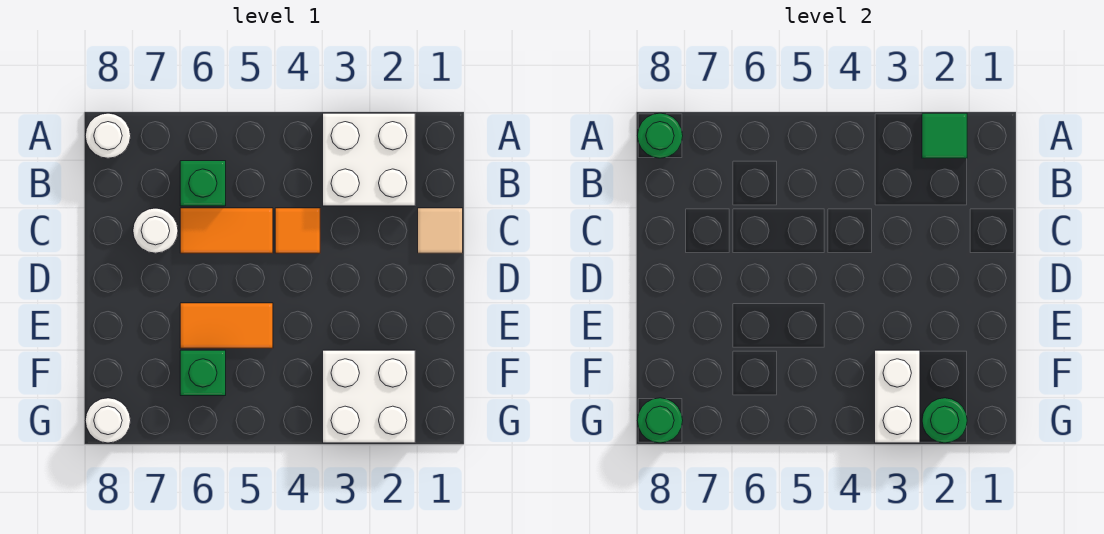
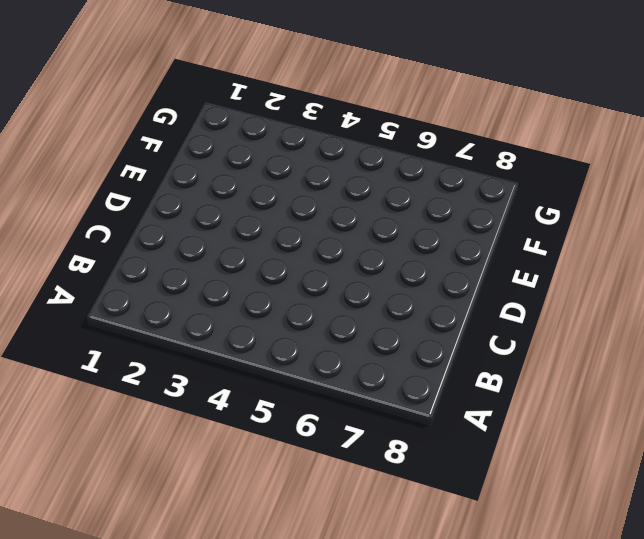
none -> white 2x2 brick [323,113,415,206]
none -> white 1x1 round brick [85,113,131,158]
none -> green 1x1 brick [180,161,226,206]

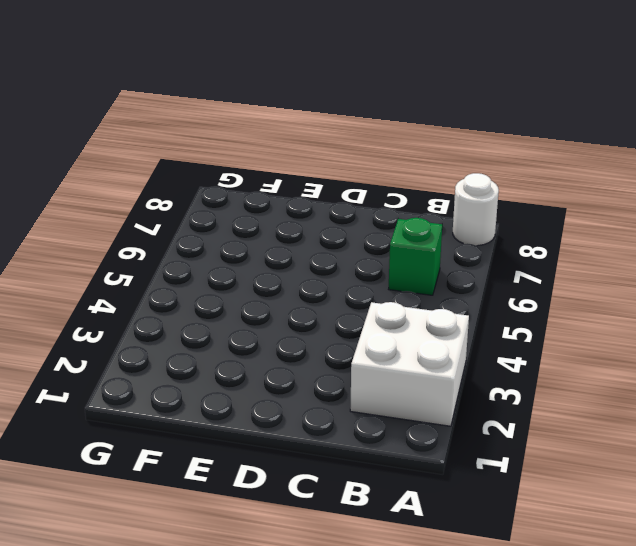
none -> tan 1x1 tile [418,208,463,253]
none -> orange 1x1 tile [275,208,320,253]
none -> orange 1x2 tile [180,208,273,253]

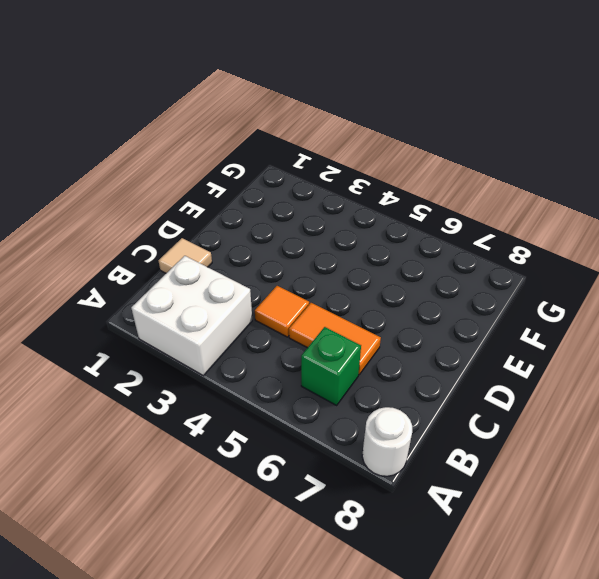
none -> white 1x1 round brick [133,208,178,253]
none -> orange 1x2 tile [180,303,273,348]
none -> white 2x2 brick [323,350,415,443]

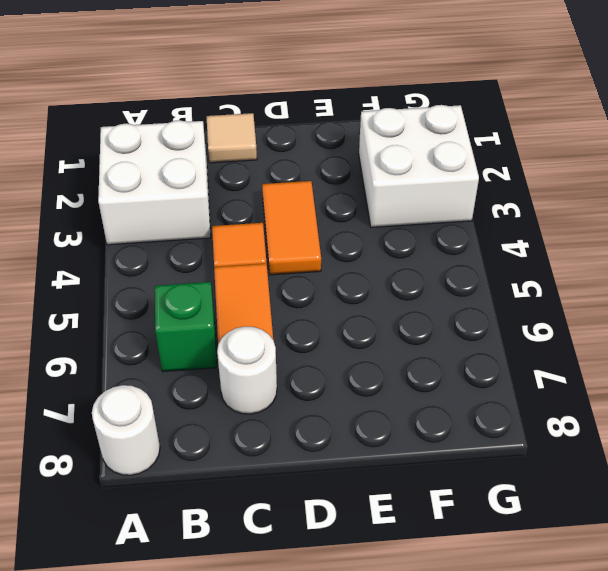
orange 1x2 tile [262,181,321,275] -> orange 1x2 tile moved to [180,303,273,348]
none -> green 1x1 brick [180,350,226,396]
none -> white 1x1 round brick [85,398,131,443]
none -> green 1x1 tile [922,113,967,158]

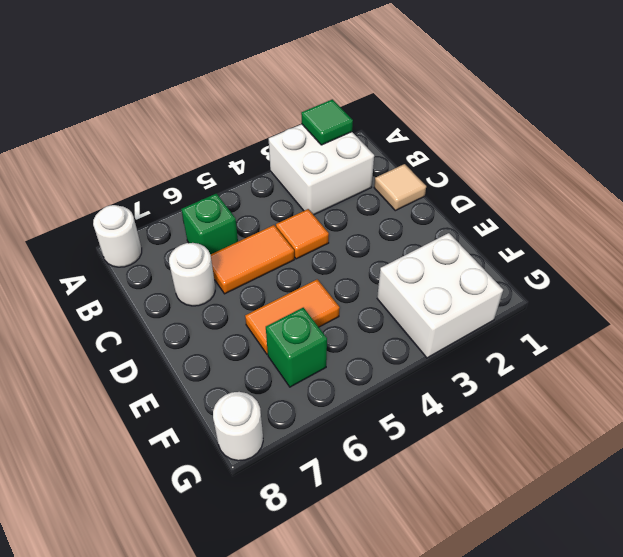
none -> green 1x1 round brick [637,113,683,158]
none -> white 1x2 brick [875,350,920,443]
none -> green 1x1 round brick [922,398,967,443]

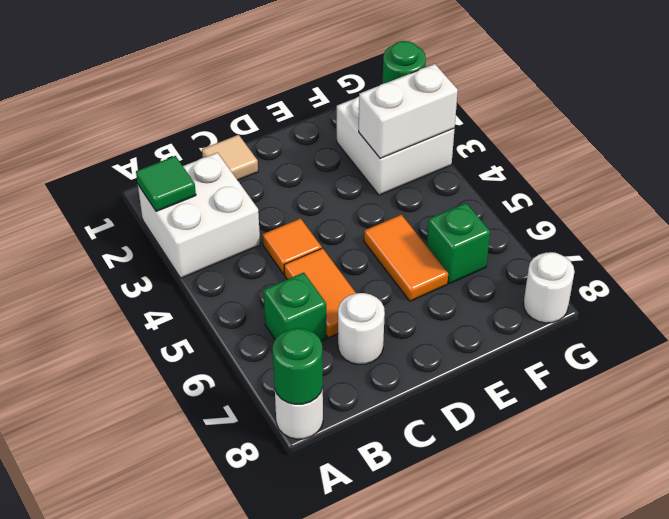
none -> green 1x1 round brick [637,398,683,443]

